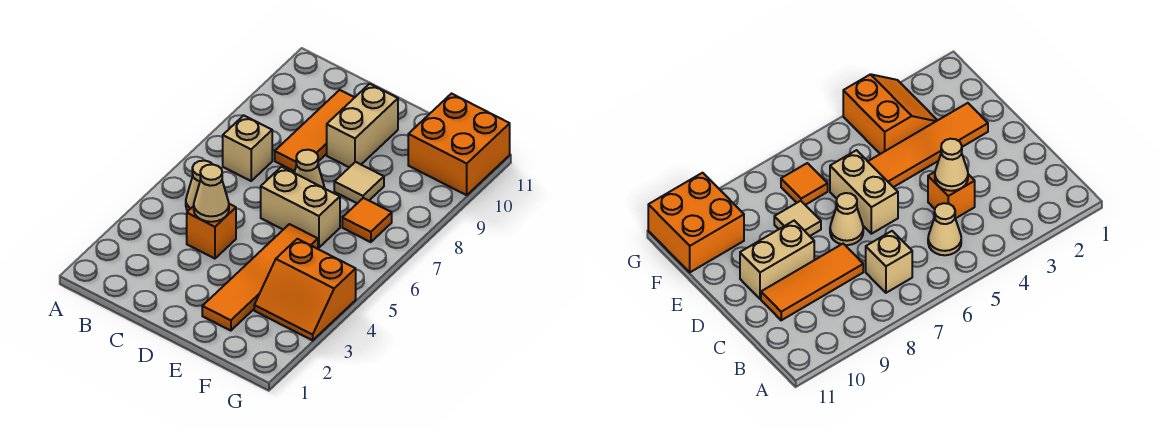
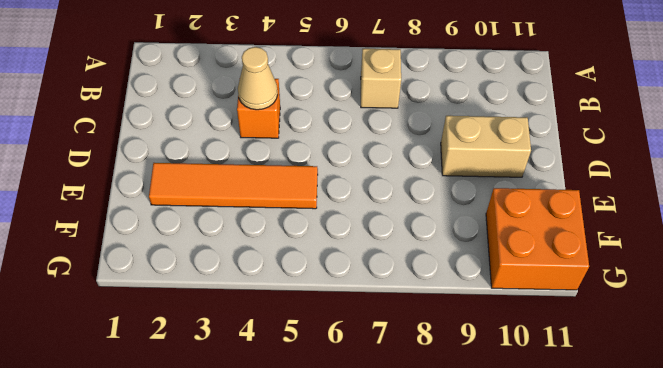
none -> tan 1x1 cone [186,161,212,211]
none -> orange 1x3 tile [275,90,355,171]
none -> tan 1x2 brick [261,167,340,248]

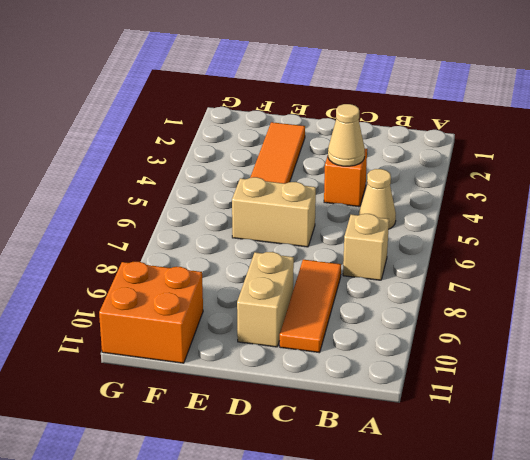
none -> tan 1x1 cone [294,150,325,188]
none -> tan 1x1 tile [334,162,384,203]
none -> orange 2x2 slope [254,239,356,340]

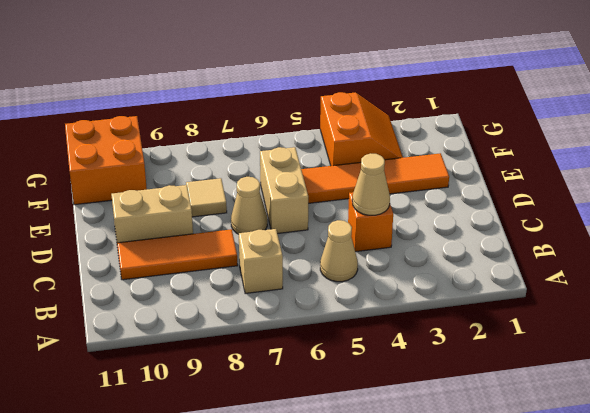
none -> orange 1x1 tile [342,198,392,242]

